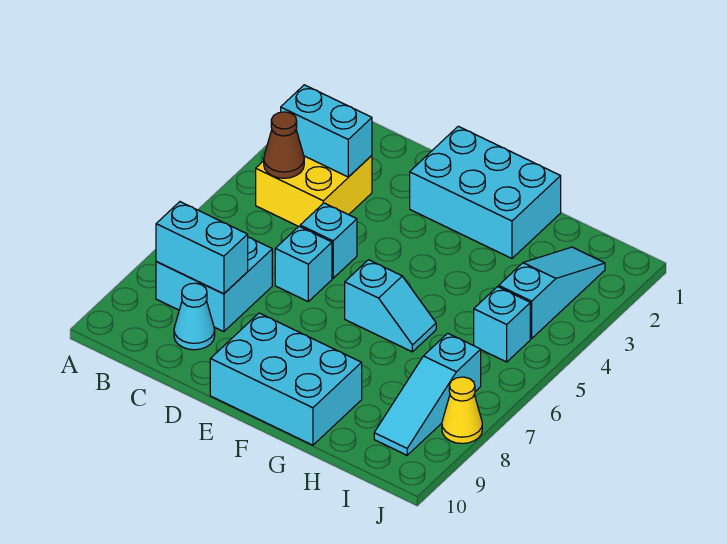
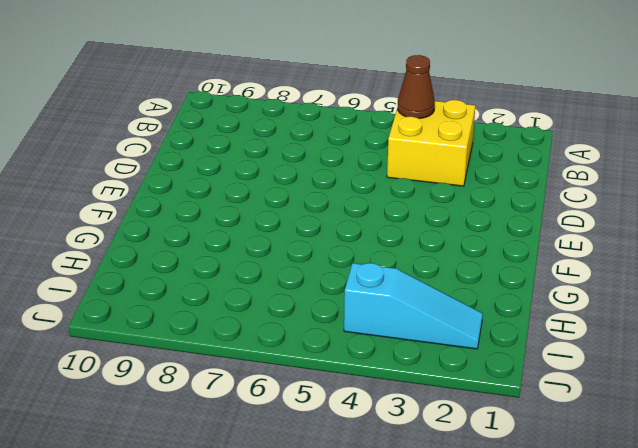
none -> cyan 2x2 brick [156,237,272,332]
none -> cyan 1x1 cone [174,283,215,350]
none -> cyan 1x1 brick [300,203,357,278]

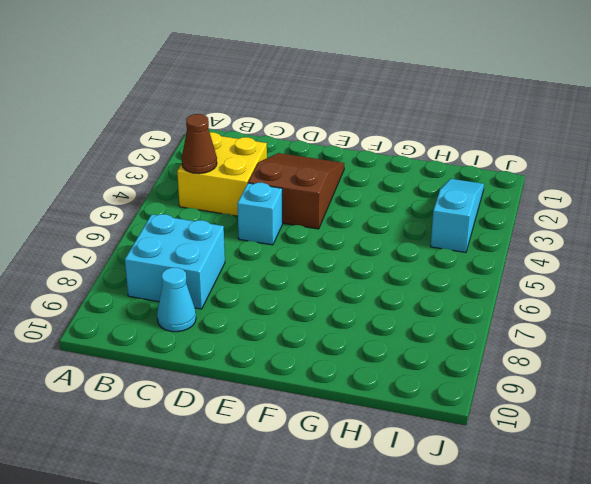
brown 2x3 slope [248,153,344,229] -> cyan 2x3 brick [410,126,561,258]
none -> cyan 1x1 brick [275,226,332,301]
none -> cyan 2x3 brick [210,313,362,445]
none -> cyan 1x2 slope [345,260,436,352]

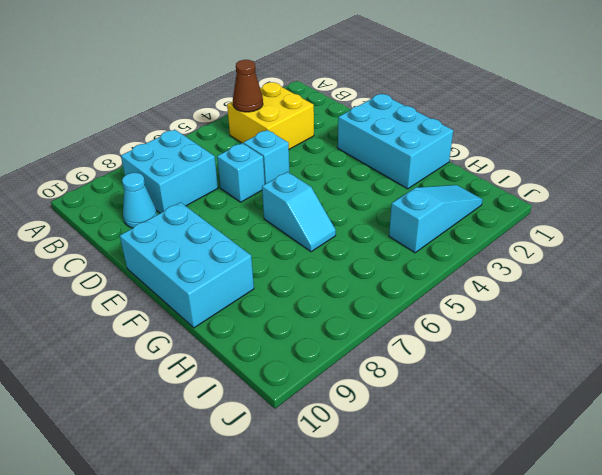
none -> cyan 1x1 brick [474,287,530,362]
none -> cyan 1x3 slope [374,333,481,455]
none -> yellow 1x1 cone [442,377,482,444]

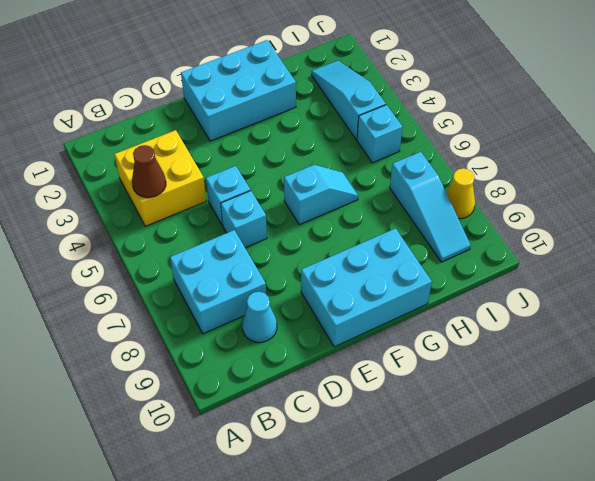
none -> cyan 1x2 brick [281,85,372,177]
none -> cyan 1x2 brick [156,202,248,294]

